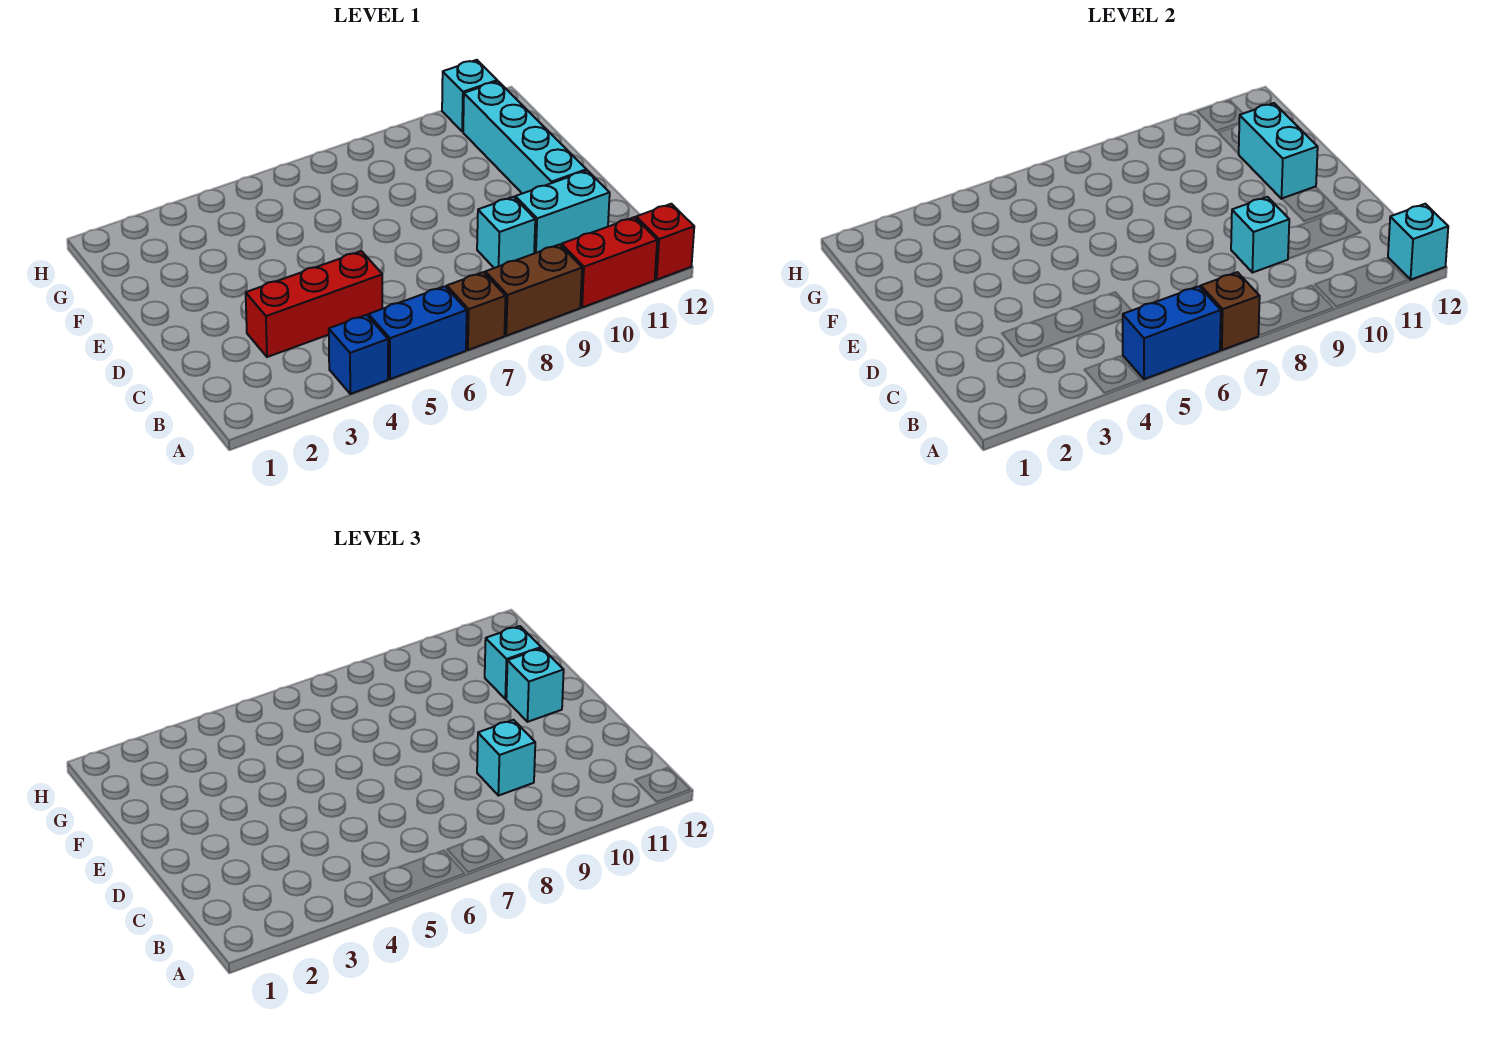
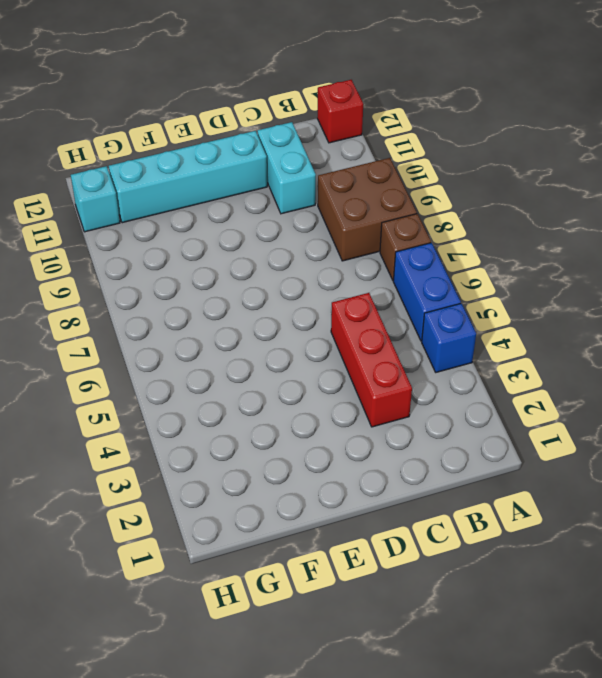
brown 2x2 brick [318,158,417,261] -> brown 1x2 brick [485,244,582,336]
none -> red 1x2 brick [561,217,657,307]
none -> cyan 1x1 brick [477,197,535,268]
none -> blue 1x2 brick [1122,286,1221,379]

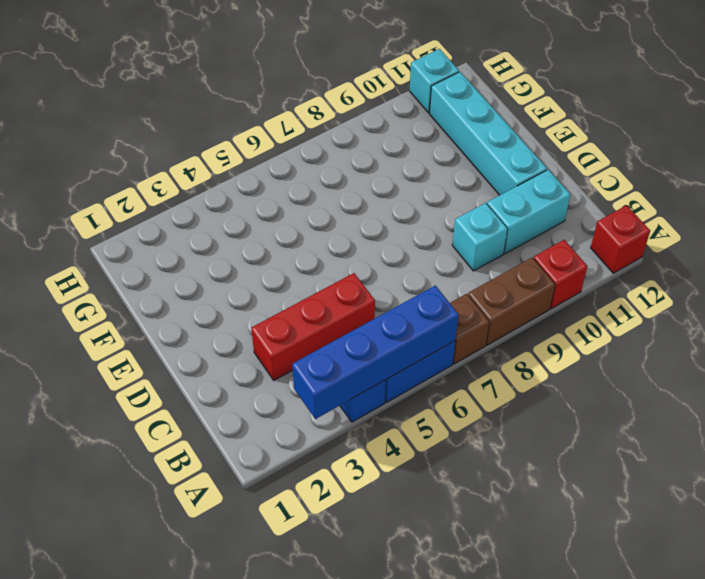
blue 1x4 brick [292,286,459,419] -> blue 1x2 brick [1122,286,1221,379]
red 1x1 brick [533,240,587,309] -> red 1x2 brick [561,217,657,307]
none -> brown 1x1 brick [1201,272,1260,350]
none -> cyan 1x1 brick [1388,204,1448,280]
none -> cyan 1x1 brick [1231,197,1289,273]

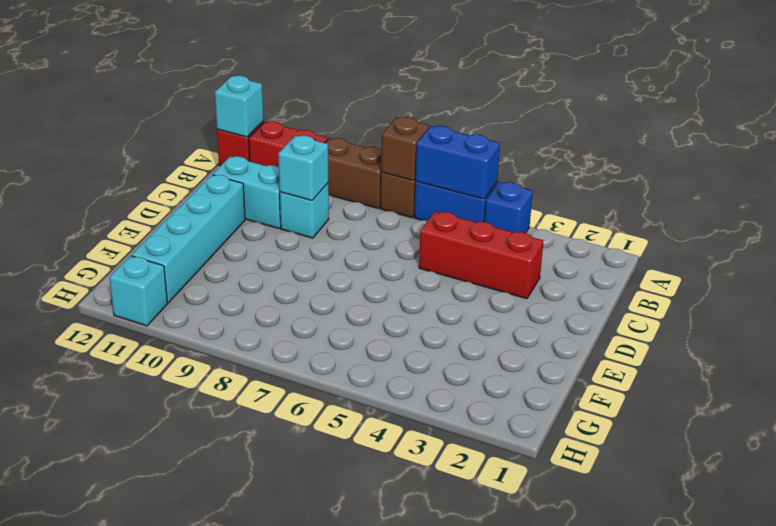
none -> cyan 1x2 brick [1239,103,1318,199]
none -> cyan 1x1 brick [477,720,535,796]
none -> cyan 1x1 brick [506,648,564,722]

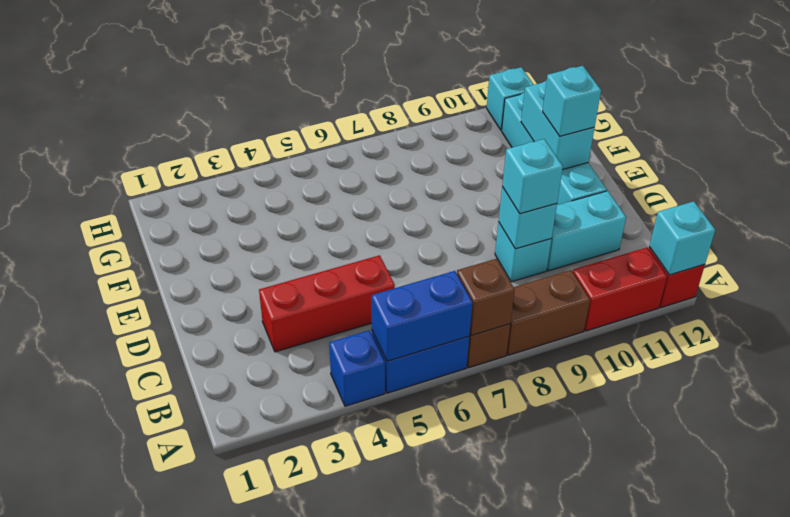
none -> cyan 1x1 brick [485,626,541,699]

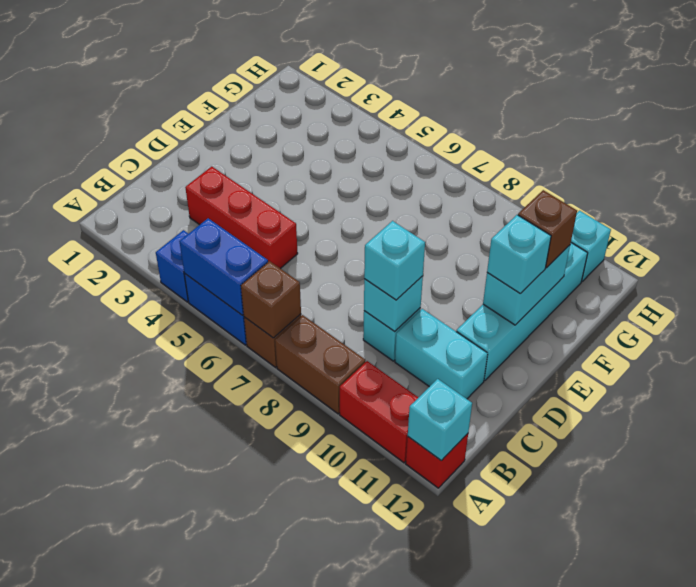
brown 1x1 brick [518,190,577,268] -> cyan 1x1 brick [485,626,541,699]

